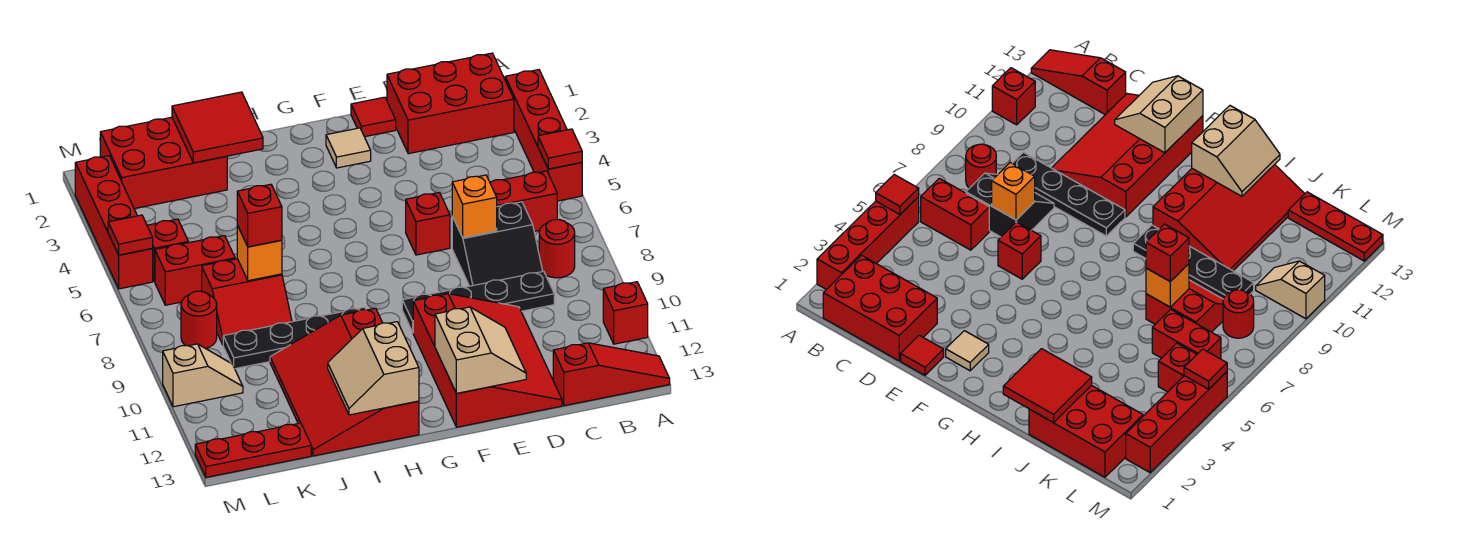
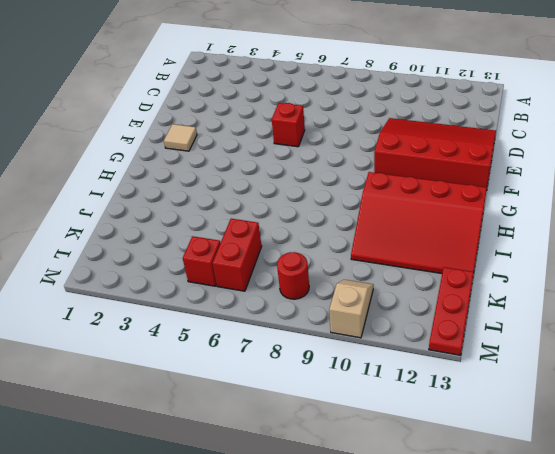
none -> red 1x4 brick [505,70,582,201]
none -> red 1x1 brick [603,282,648,344]
none -> red 1x3 slope [553,343,670,406]
none -> red 2x3 brick [387,53,514,154]

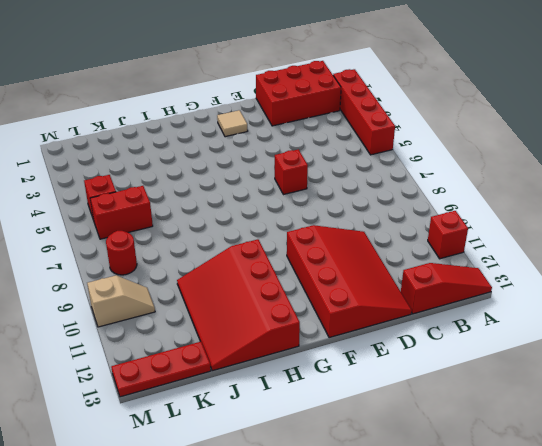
none -> red 1x2 brick [490,171,557,231]
none -> red 1x1 round brick [539,220,575,278]
none -> black 2x2 slope [452,202,543,286]
none -> black 1x4 plate [402,271,554,332]

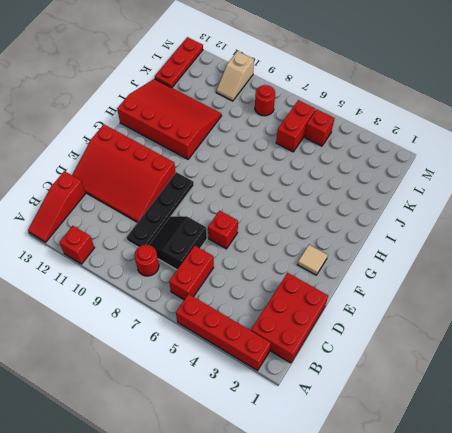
none -> red 1x1 tile [351,97,396,137]
none -> black 1x4 plate [223,307,366,369]
none -> red 2x3 brick [100,117,227,209]
none -> red 2x2 slope [202,259,292,345]

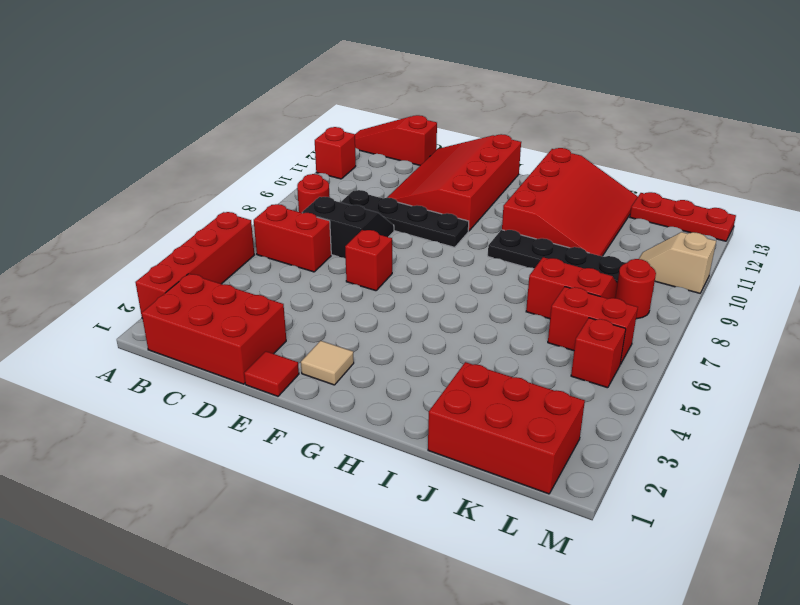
none -> red 1x4 brick [75,156,153,289]
none -> red 1x1 tile [538,129,582,169]
none -> orange 1x1 brick [452,175,497,238]
none -> tan 2x2 slope [435,307,526,393]

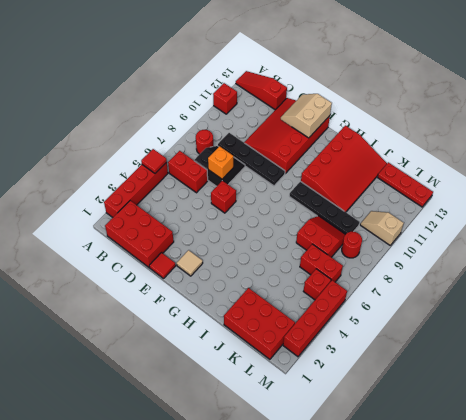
none -> tan 2x2 slope [328,322,419,415]
none -> red 2x2 tile [172,92,263,163]
none -> orange 1x1 brick [237,225,282,281]
none -> red 1x1 tile [108,215,153,255]

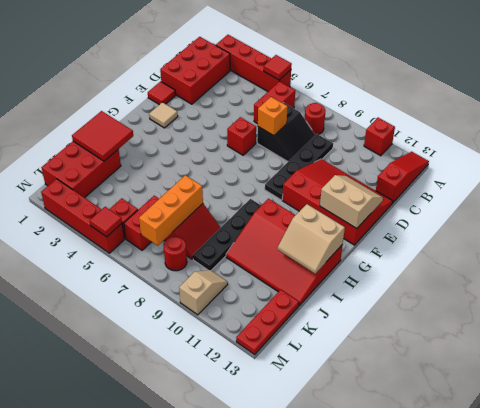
orange 1x3 brick [139,175,203,246] -> orange 1x1 brick [237,225,282,281]
none -> red 1x1 brick [237,184,282,247]

